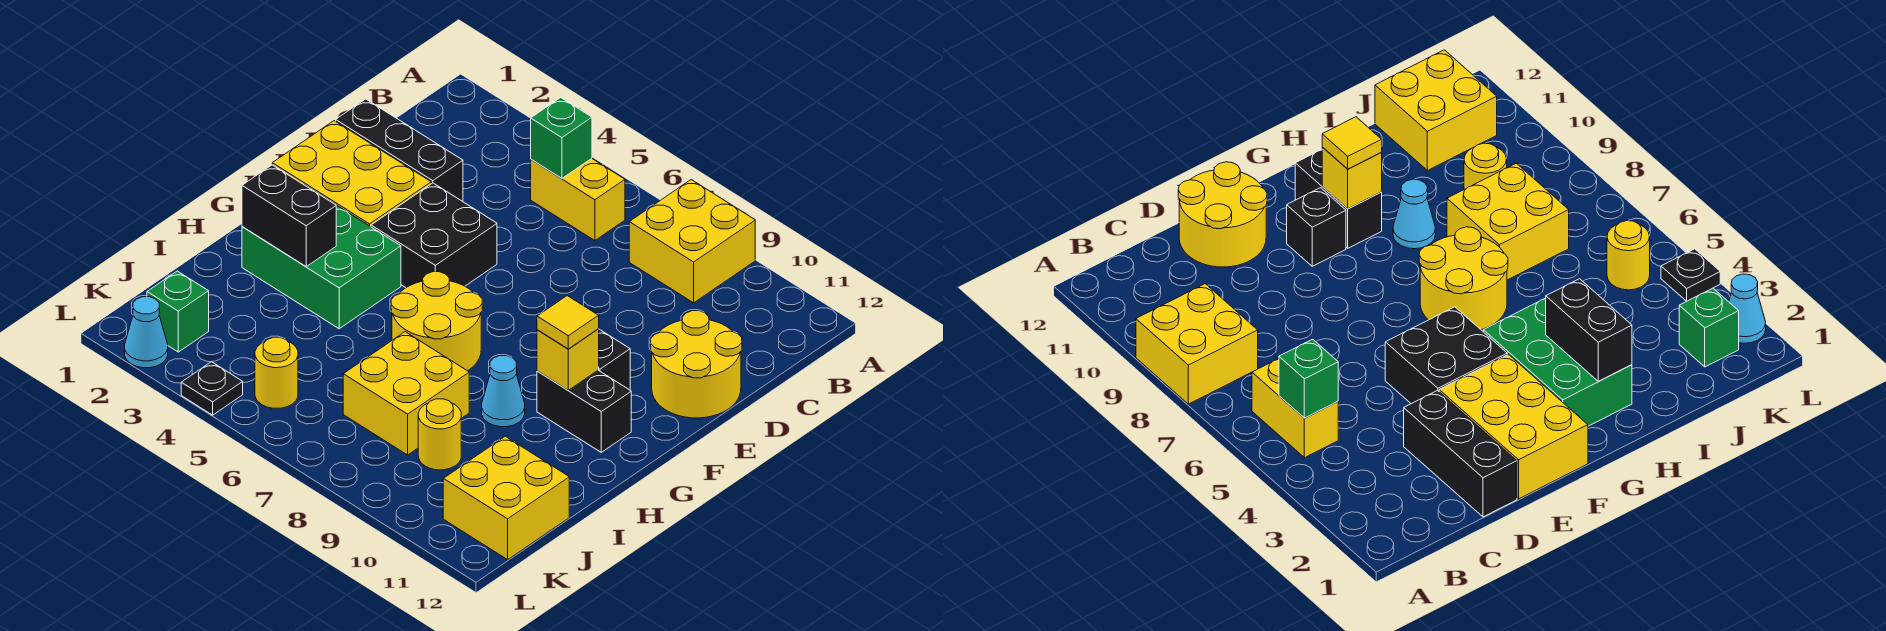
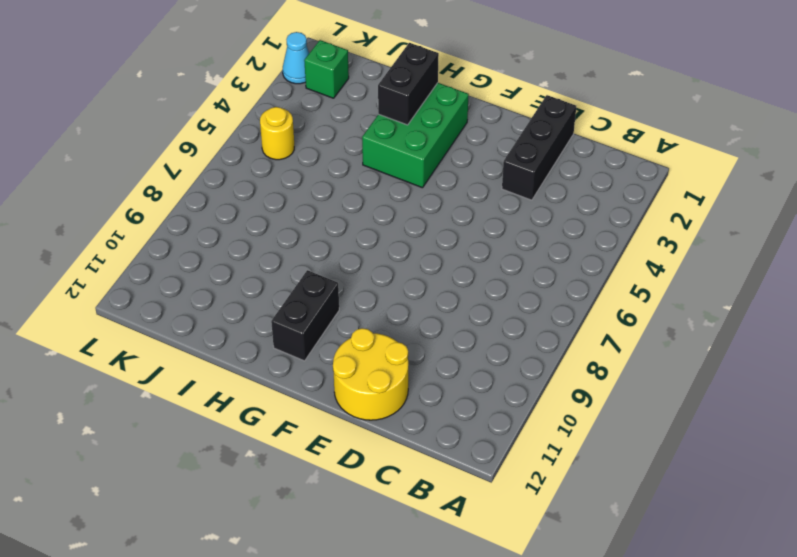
none -> yellow 2x2 brick [629,180,755,303]
none -> yellow 1x2 brick [531,158,625,241]
none -> yellow 2x3 brick [272,121,431,227]

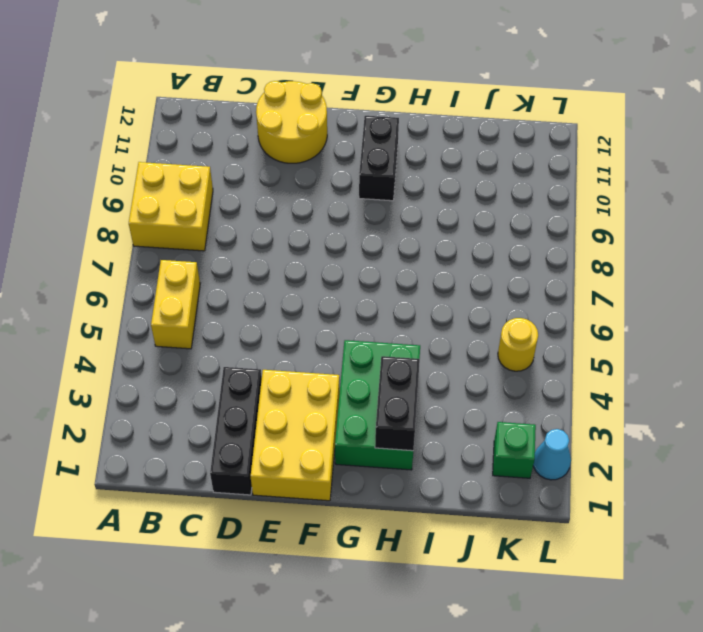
none -> black 2x2 brick [371,183,497,288]
none -> black 1x1 brick [599,329,630,390]
none -> yellow 2x2 round brick [391,272,482,371]

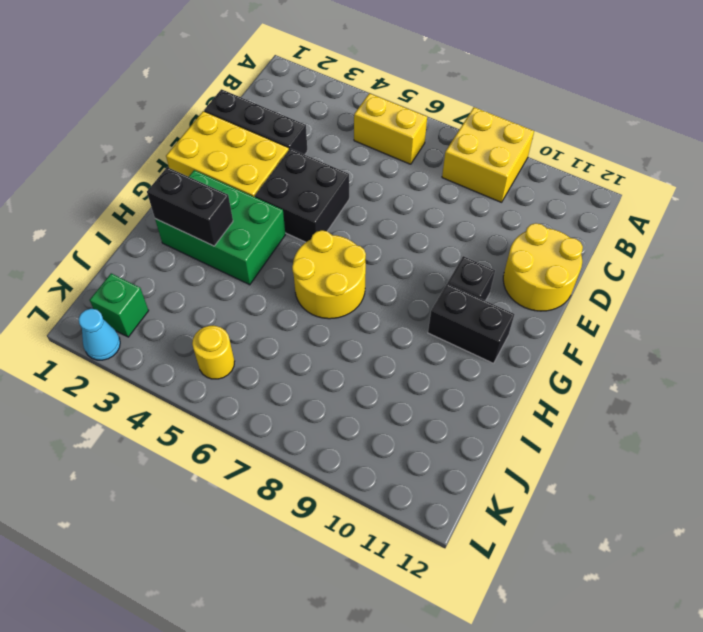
none -> cyan 1x1 cone [482,356,525,427]
none -> yellow 2x2 brick [343,332,469,455]
none -> yellow 1x1 round brick [418,399,461,470]

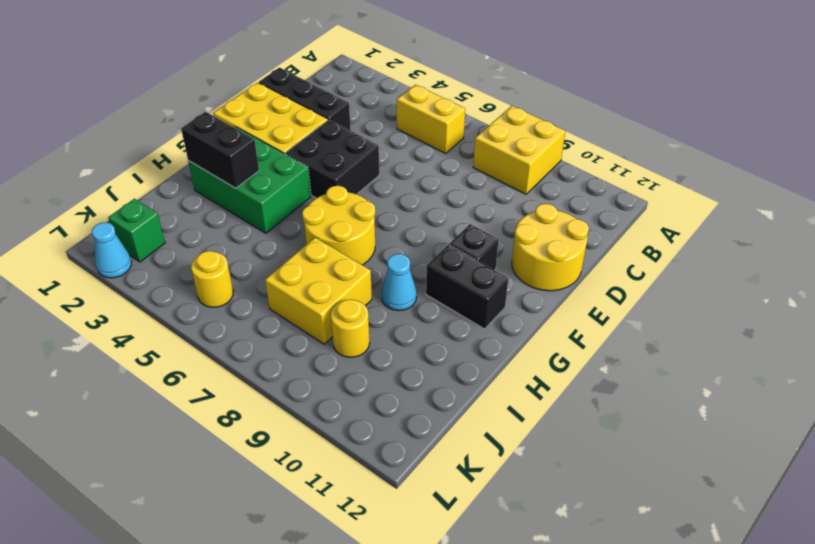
none -> yellow 2x2 brick [443,436,569,560]
none -> black 1x1 plate [181,362,243,415]
none -> green 1x1 brick [531,98,592,179]

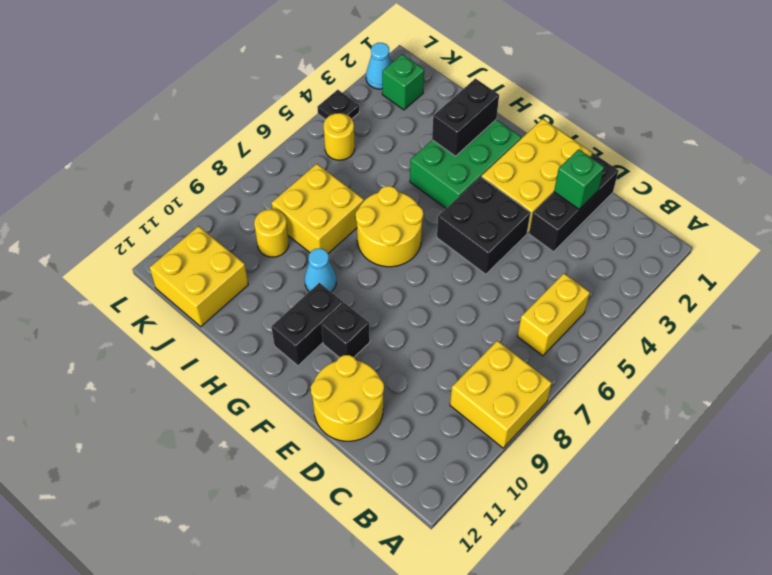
green 1x1 brick [554,149,604,209] -> green 1x1 brick moved to [531,98,592,179]
none -> yellow 1x1 brick [537,329,599,390]
none -> yellow 1x1 tile [537,296,599,349]

